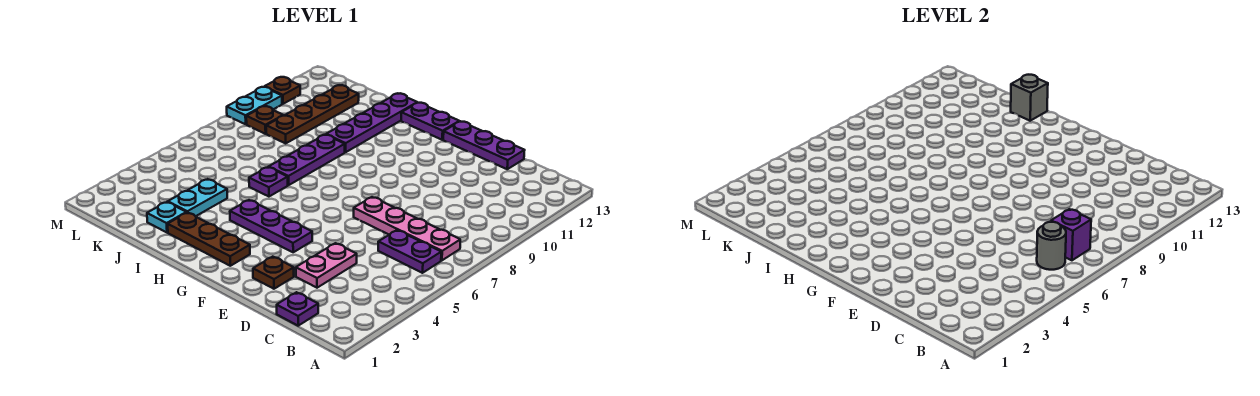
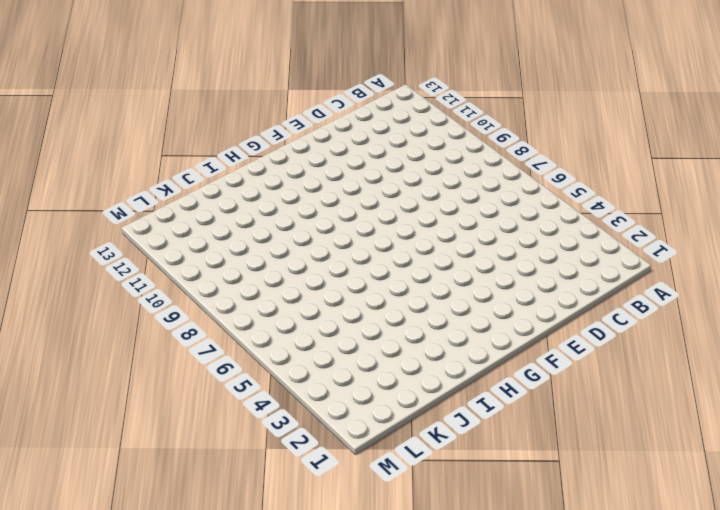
none -> purple 1x2 plate [378,230,441,273]
none -> pink 1x4 plate [354,197,460,260]
none -> purple 1x1 plate [277,292,318,326]

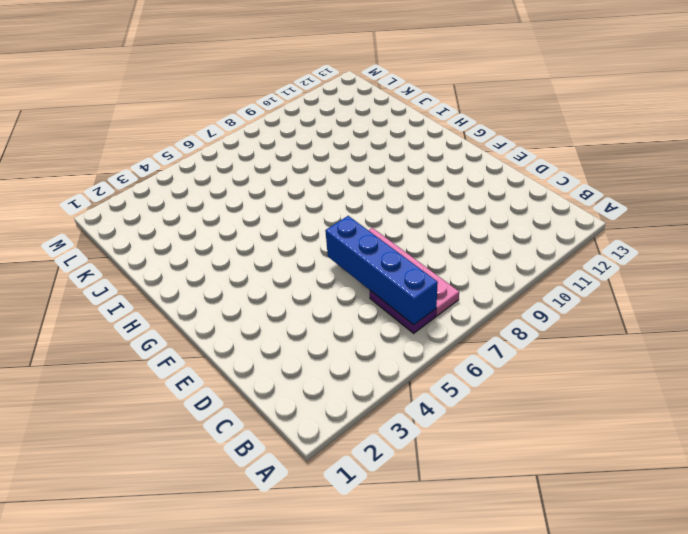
blue 1x4 brick [325,216,438,325] -> grey 1x1 round brick [1037,222,1066,270]
none -> purple 1x1 plate [277,292,318,326]
none -> pink 1x2 plate [296,243,357,288]
none -> purple 1x3 plate [443,121,525,169]

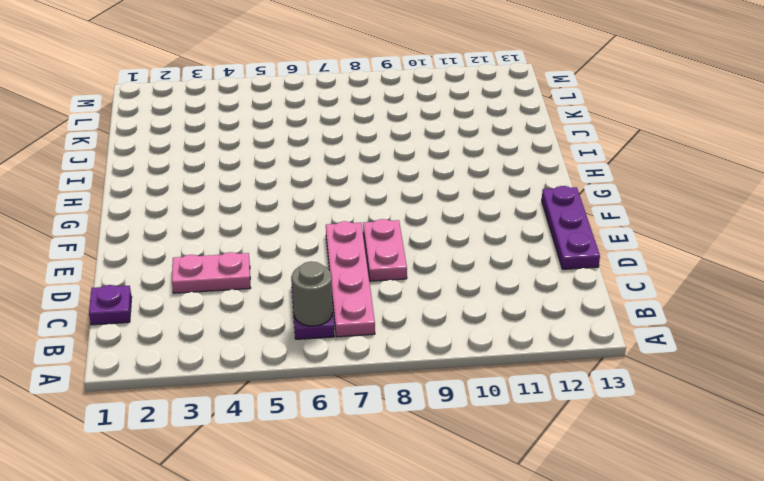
pink 1x2 plate [363,219,407,281] -> none
none -> brown 1x1 plate [253,257,294,289]
none -> purple 1x3 plate [230,200,312,252]
none -> brown 1x3 plate [168,212,250,266]

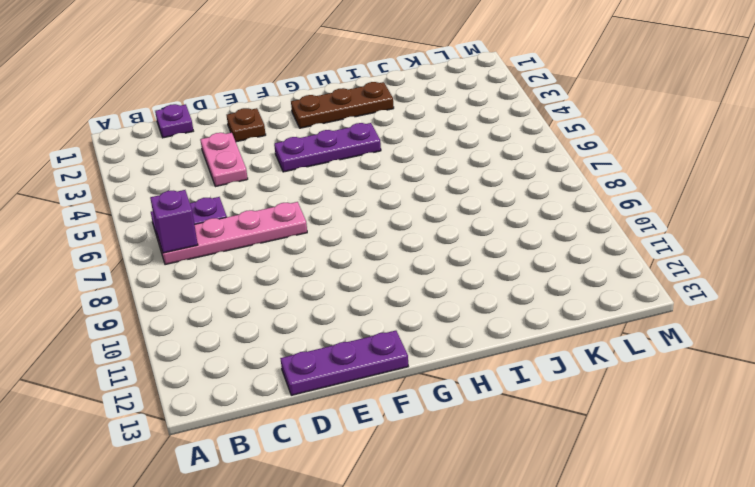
none -> purple 1x2 plate [401,103,459,140]
none -> purple 1x1 plate [249,167,288,196]
none -> purple 1x3 plate [269,135,345,185]

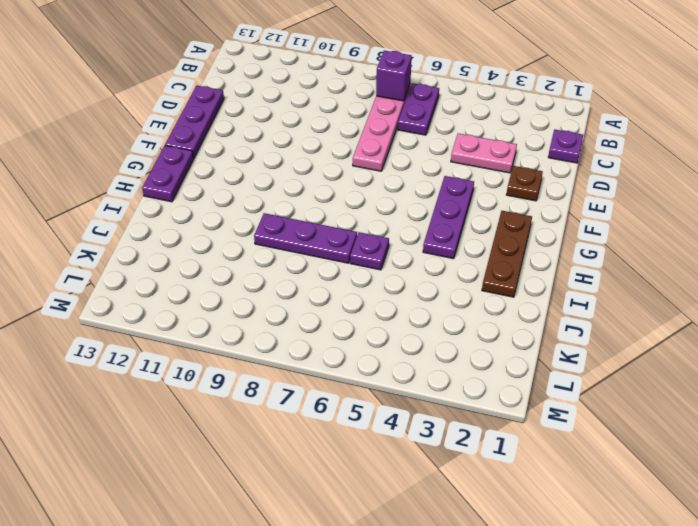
none -> purple 1x4 plate [326,93,417,152]
none -> cyan 1x1 plate [147,202,186,232]
none -> cyan 1x2 plate [168,179,227,216]

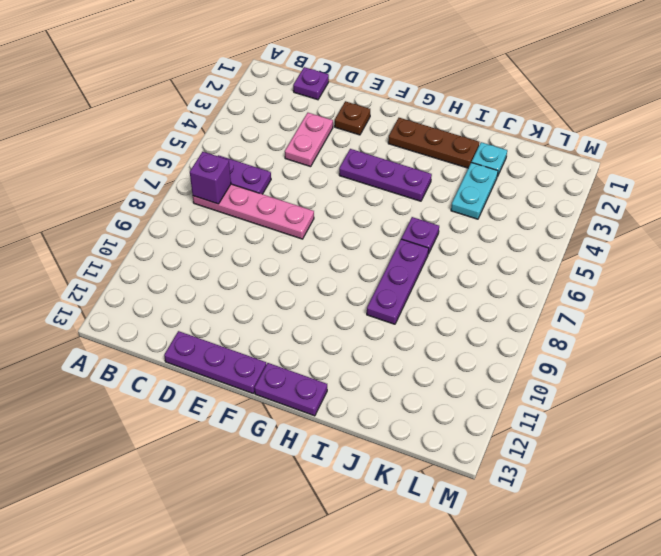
none -> purple 1x4 plate [326,93,417,152]
none -> brown 1x4 plate [266,85,359,143]
none -> brown 1x1 plate [246,106,283,134]

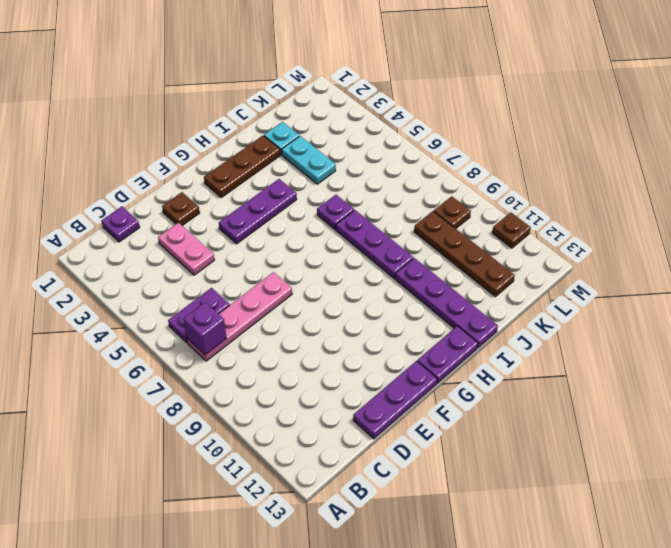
none -> cyan 1x2 plate [227,87,282,124]
none -> grey 1x1 round brick [1037,222,1066,270]
none -> grey 1x1 brick [1011,75,1048,121]

